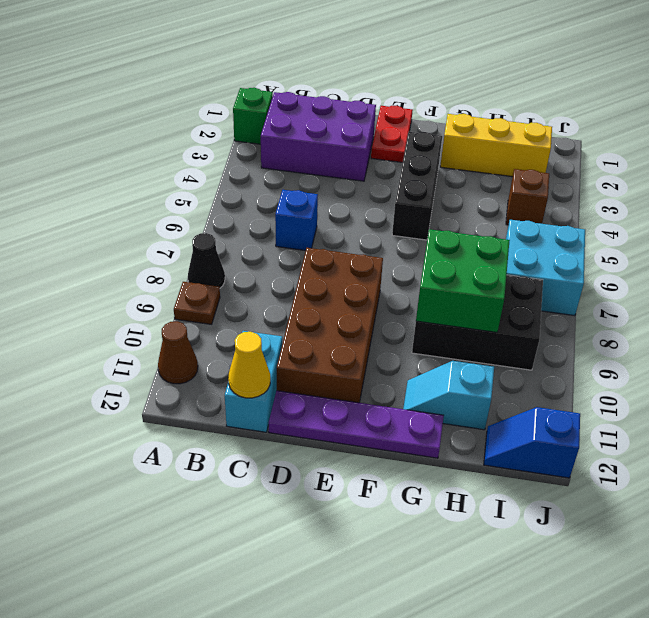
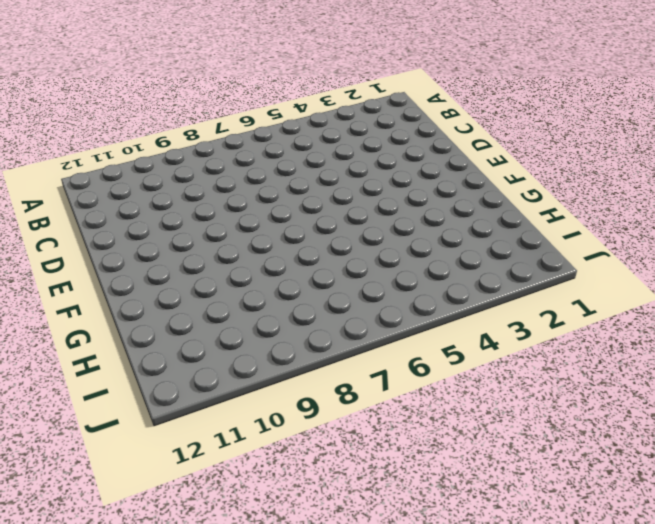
none -> green 1x1 brick [233,88,273,144]
none -> black 1x1 cone [188,233,225,288]
none -> brown 1x1 plate [174,282,220,324]

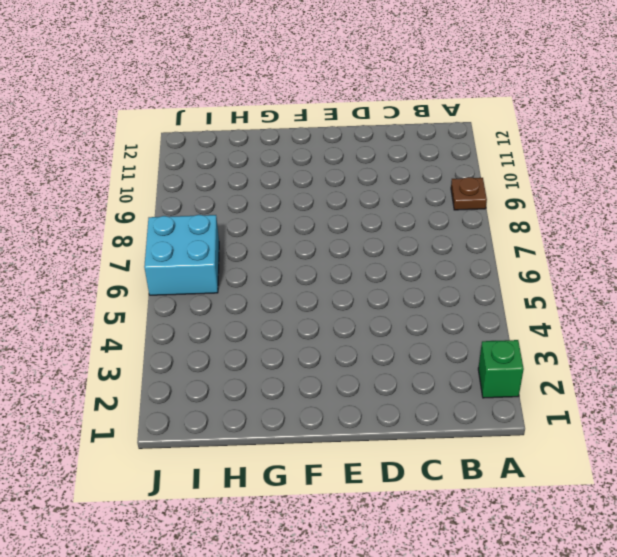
none -> black 1x1 cone [188,233,225,288]
none -> brown 1x1 cone [158,321,198,384]
none -> purple 2x3 brick [261,92,376,181]

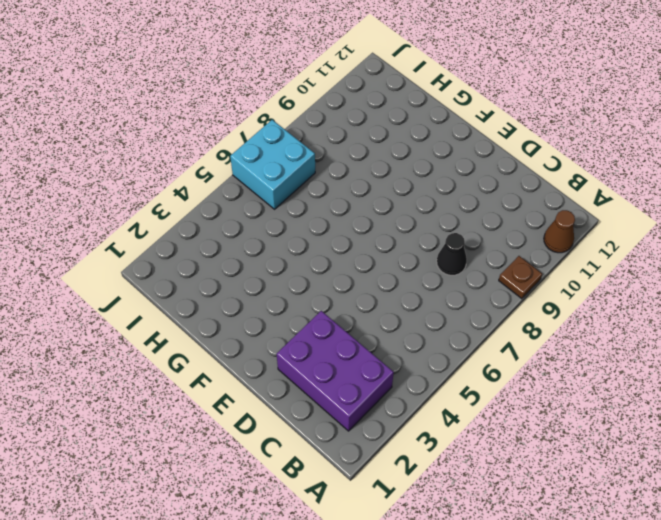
black 1x1 cone [437,233,467,275] -> black 1x1 cone moved to [188,233,225,288]
none -> green 1x1 brick [233,88,273,144]
none -> blue 1x1 brick [275,190,318,251]
none -> cyan 1x2 brick [225,331,282,432]

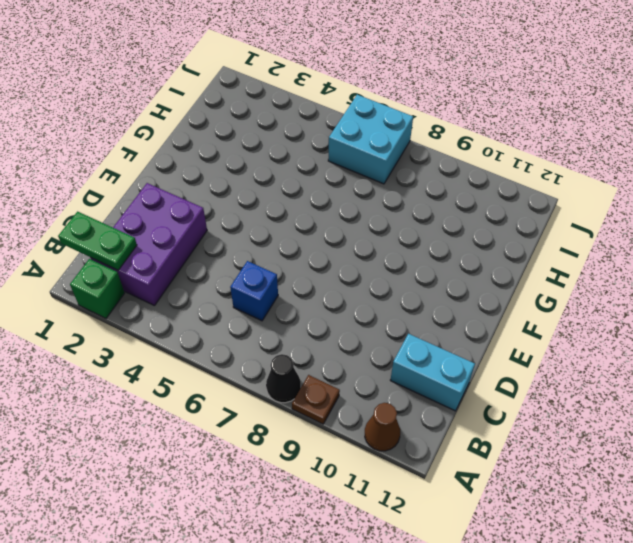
green 1x2 plate [58,212,137,270] -> none
none -> brown 2x4 brick [277,248,383,403]
none -> purple 1x4 plate [269,391,444,458]
none -> red 1x2 plate [371,106,413,163]

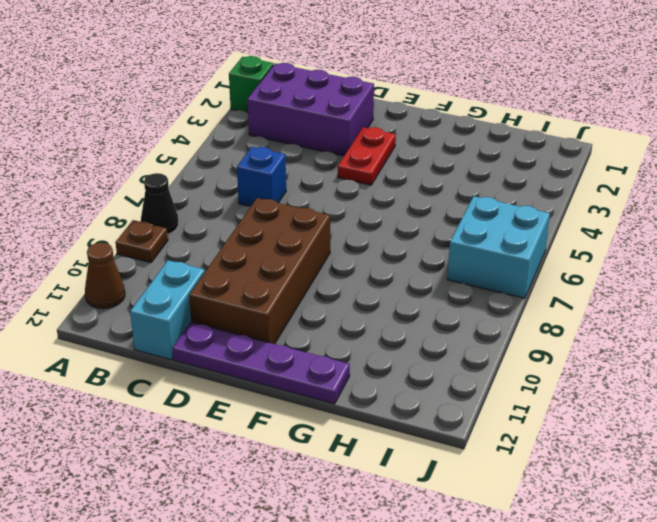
red 1x2 plate [338,127,396,185] -> red 1x2 plate moved to [371,106,413,163]
none -> black 1x3 brick [392,132,442,240]
none -> yellow 1x3 brick [440,114,552,177]
none -> black 2x3 brick [412,275,543,370]

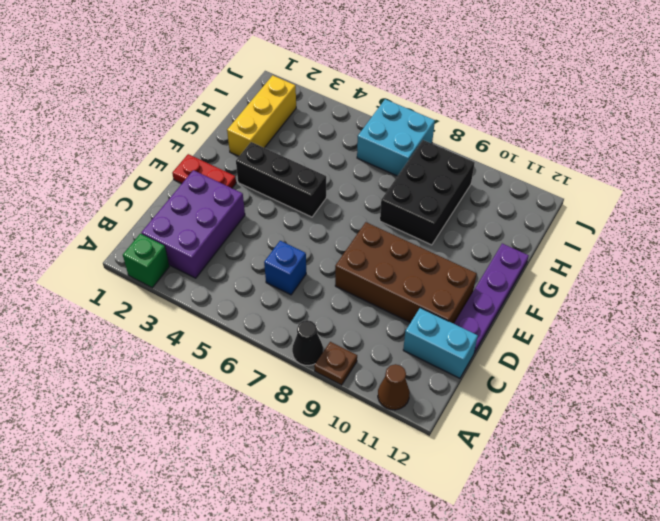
none -> cyan 1x2 slope [403,361,494,430]
none -> brown 1x1 brick [506,169,549,225]
none -> blue 1x2 slope [484,407,580,478]

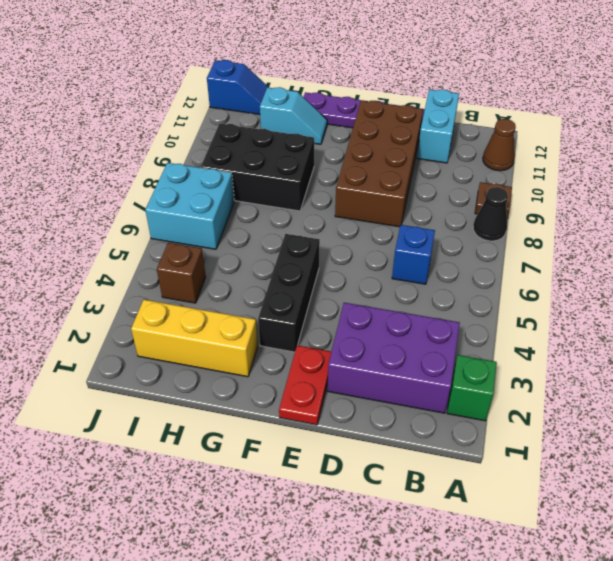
none -> yellow 1x1 cone [228,332,270,398]
none -> green 2x2 brick [416,229,510,332]

